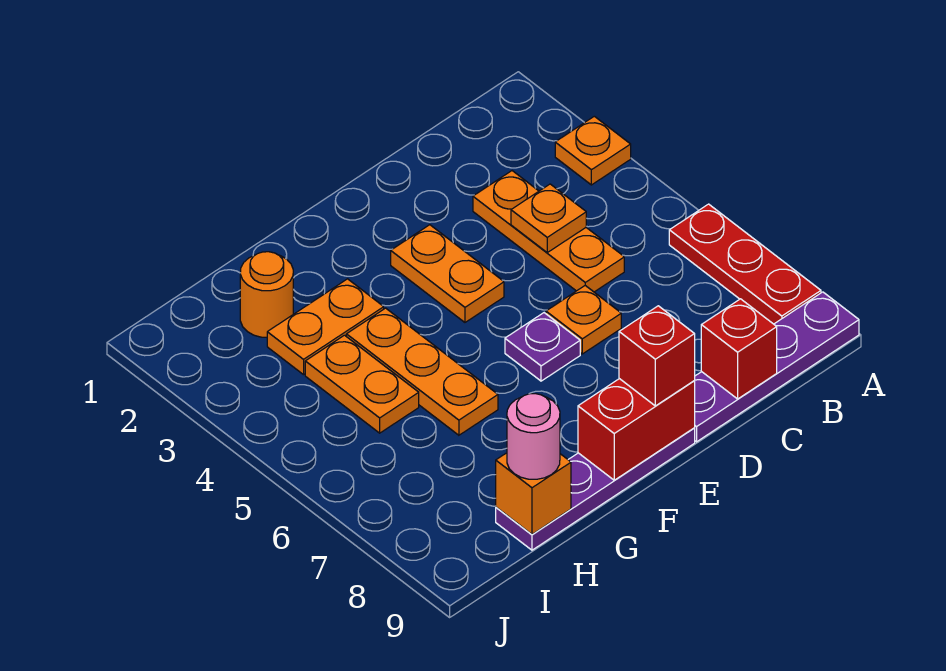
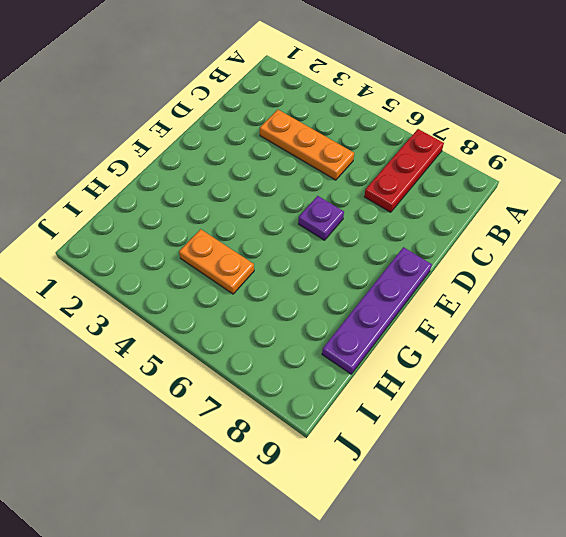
red 1x3 plate [364,129,444,212] -> red 1x3 plate turned to [669,204,821,324]
none -> orange 1x1 plate [555,116,631,185]
none -> purple 1x4 plate [694,292,859,442]
none -> orange 1x1 plate [546,286,621,354]

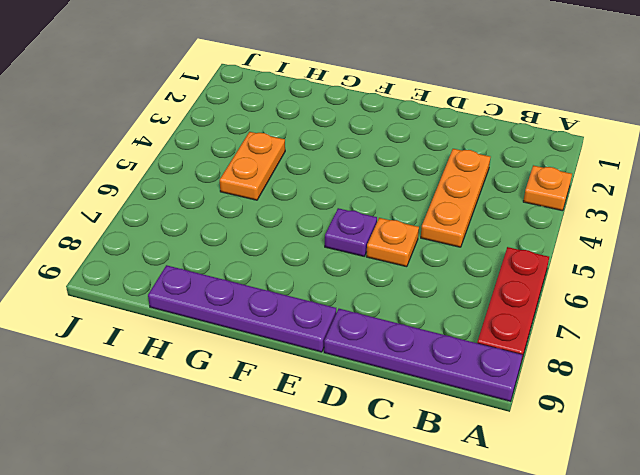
none -> orange 1x2 plate [391,225,504,322]
none -> orange 1x2 plate [267,279,384,375]
none -> orange 1x3 plate [346,308,498,435]

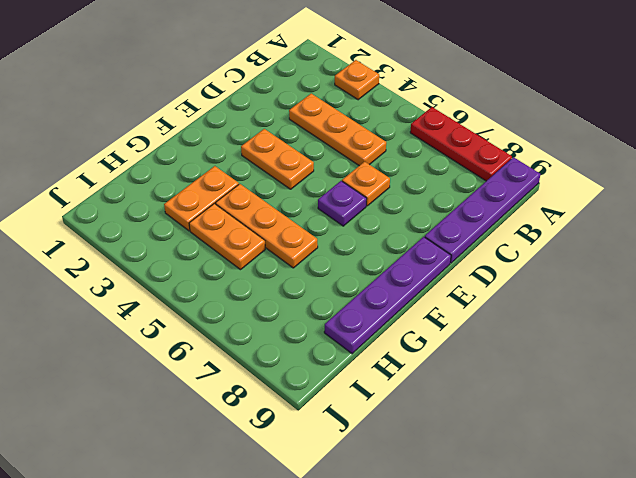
none -> orange 1x1 round brick [240,252,293,337]
none -> orange 1x1 plate [511,184,586,252]
none -> red 1x1 brick [701,299,777,399]

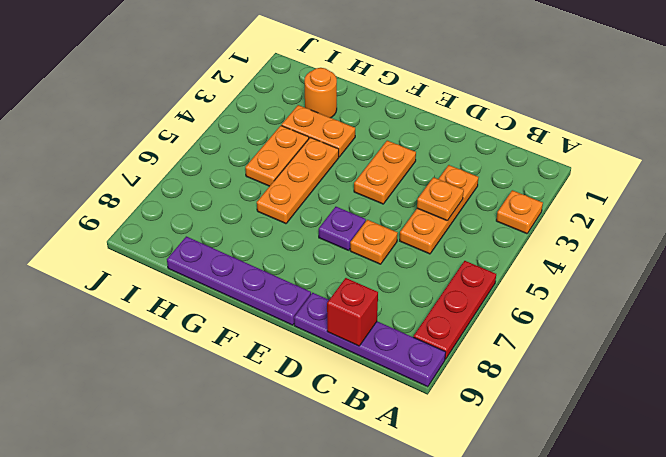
none -> red 1x2 brick [578,379,695,480]
none -> orange 1x1 brick [496,453,571,534]
none -> red 1x1 brick [619,306,695,406]

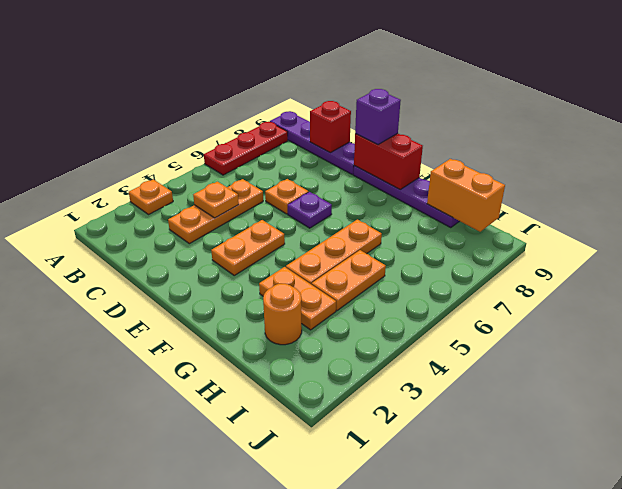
purple 1x1 brick [355,89,401,145] -> red 1x1 brick [619,306,695,406]
orange 1x2 brick [427,159,505,232] -> orange 1x1 brick [496,453,571,534]
none -> pink 1x1 round brick [507,394,560,479]

